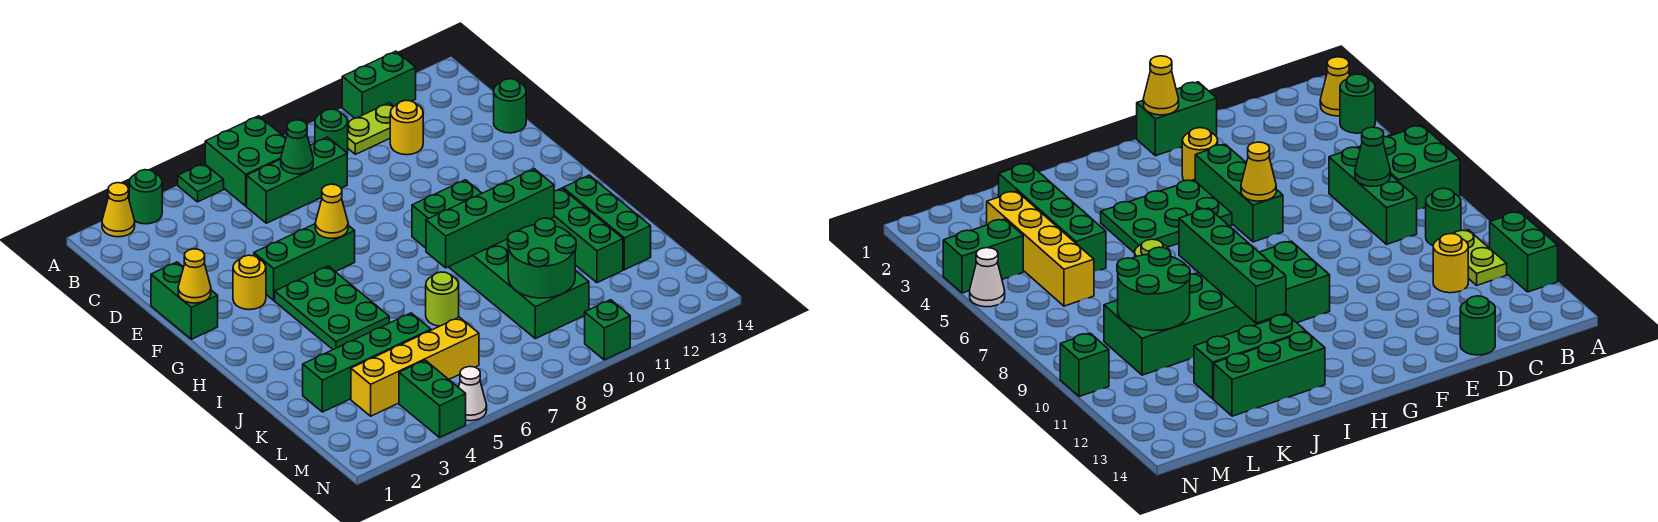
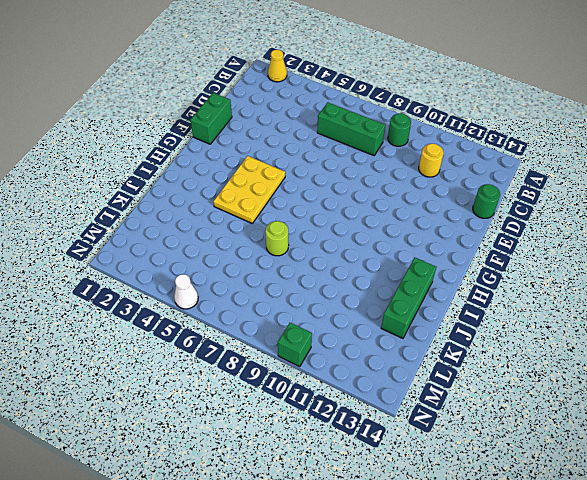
yellow 2x3 plate [213,156,285,223] -> green 2x3 plate [275,266,389,349]
none -> green 1x1 round brick [129,170,162,224]
none -> green 1x1 plate [178,163,224,202]
none -> green 2x2 brick [205,116,286,206]

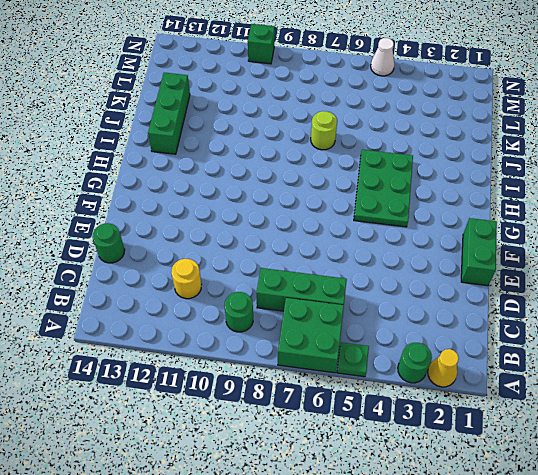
none -> green 1x2 brick [342,51,416,118]
none -> lime 1x2 plate [348,103,394,154]
none -> yellow 1x1 round brick [233,255,266,310]

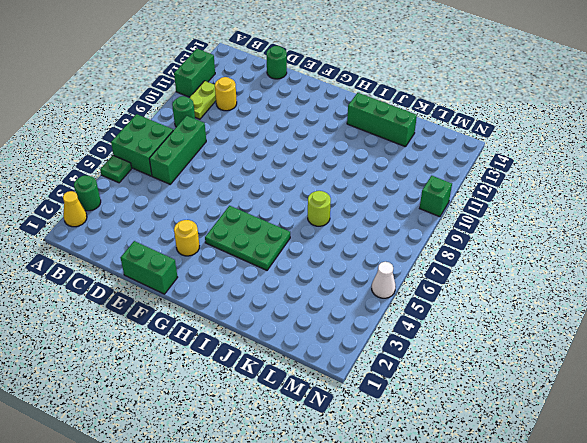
none -> green 1x3 brick [254,224,355,300]
none -> green 2x6 brick [412,180,589,339]
none -> green 1x3 brick [551,188,623,283]

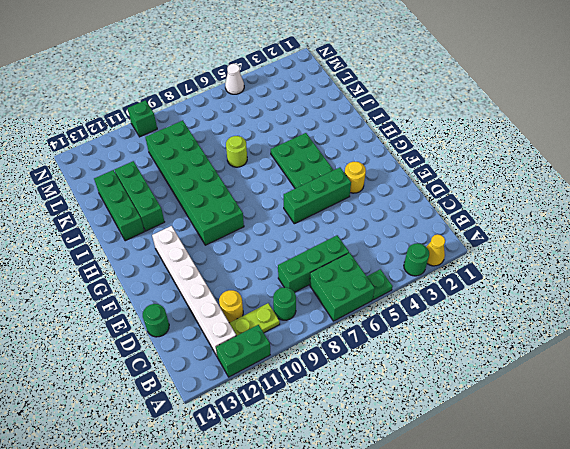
white 1x6 brick [152,226,236,357] -> none
none -> green 1x2 brick [151,262,218,339]
none -> green 1x4 brick [303,313,431,412]
none -> yellow 1x4 brick [351,317,479,416]

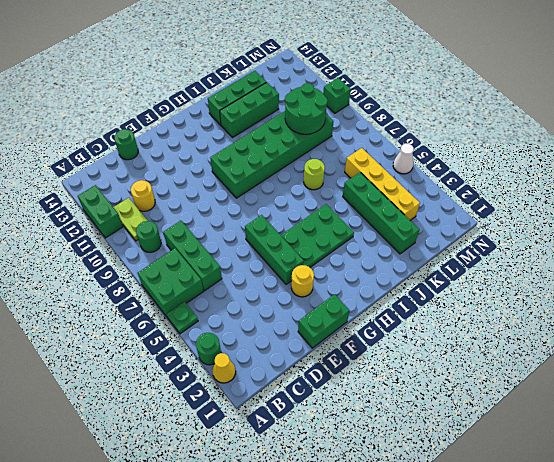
none -> green 1x2 brick [399,360,466,437]
none -> green 1x1 cone [281,120,313,174]
none -> yellow 1x1 cone [178,249,211,303]

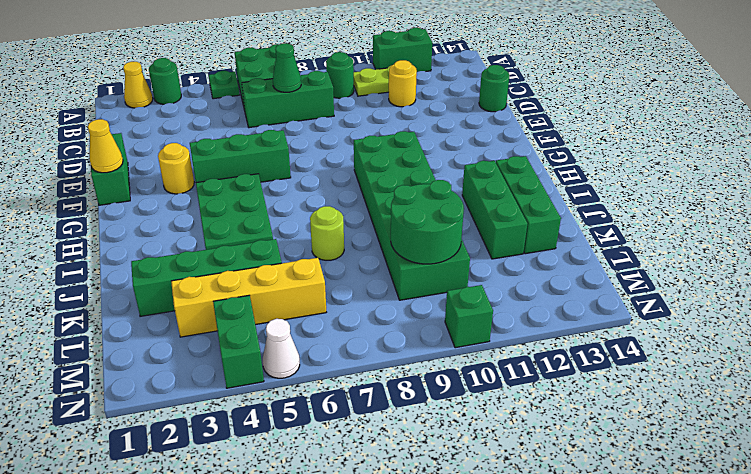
none -> yellow 1x1 cone [315,184,348,238]
none -> green 1x4 brick [426,169,554,268]

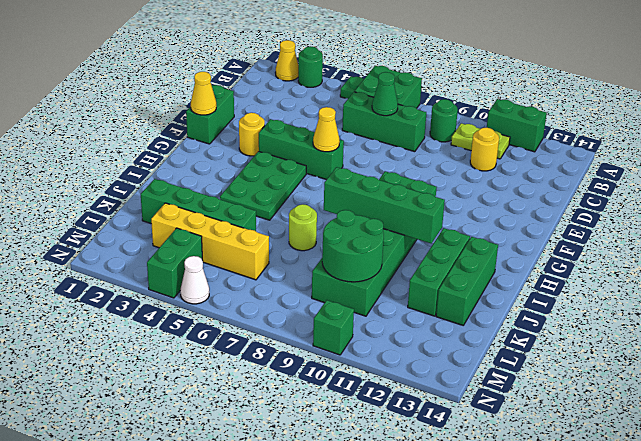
none -> green 1x1 round brick [494,79,526,133]

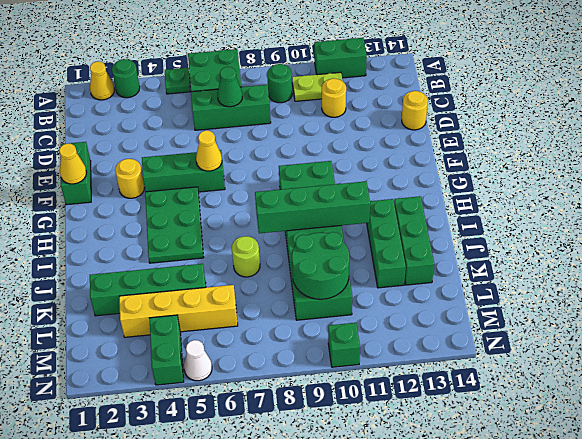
yellow 1x1 round brick [402,91,428,130] -> green 1x1 round brick [494,79,526,133]

